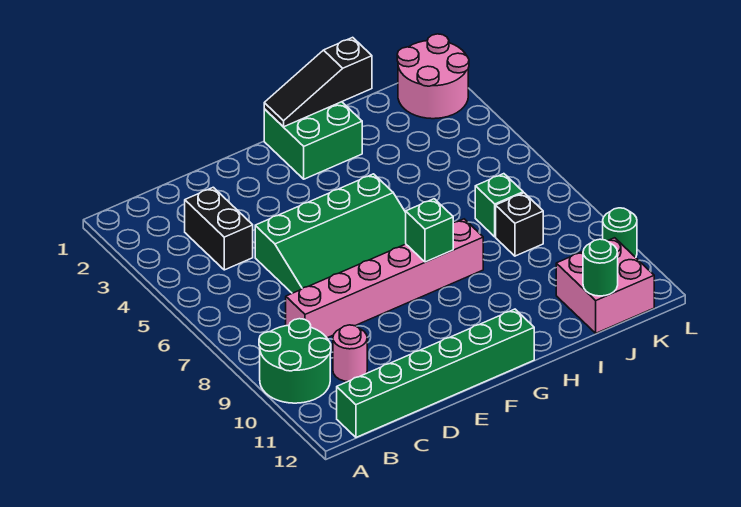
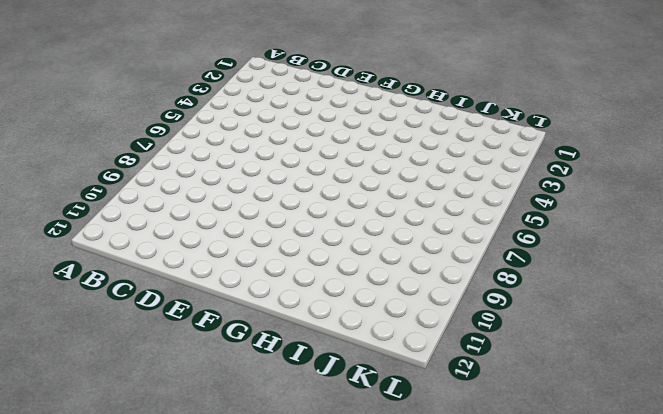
none -> green 2x2 round brick [259,319,331,403]
none -> green 1x6 brick [337,309,534,437]
none -> black 1x2 brick [185,187,253,270]

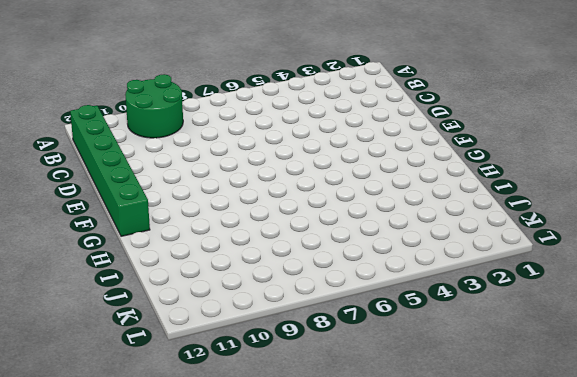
none -> black 1x2 brick [185,187,253,270]
none -> pink 1x6 brick [286,219,483,338]
none -> pink 1x1 round brick [333,325,367,382]

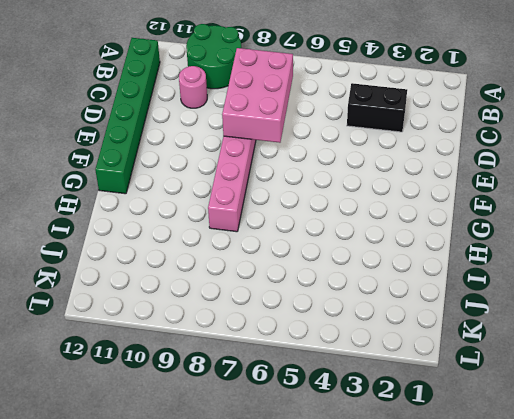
pink 2x3 brick [222,48,293,143] -> none
none -> green 3x4 slope [255,174,406,293]
none -> green 2x2 brick [264,102,362,179]
none -> green 1x1 brick [475,174,523,237]

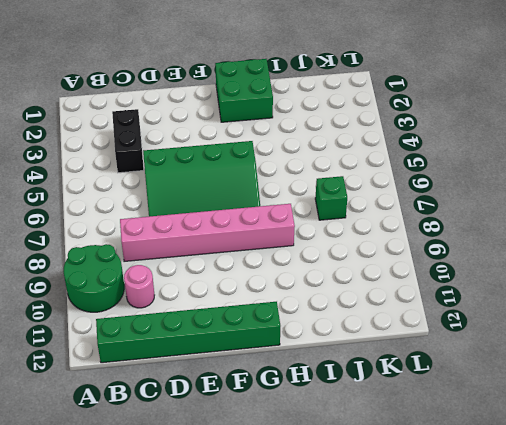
none -> black 1x1 brick [496,193,543,256]
none -> pink 2x2 brick [556,238,654,333]
none -> pink 2x2 round brick [397,34,469,119]

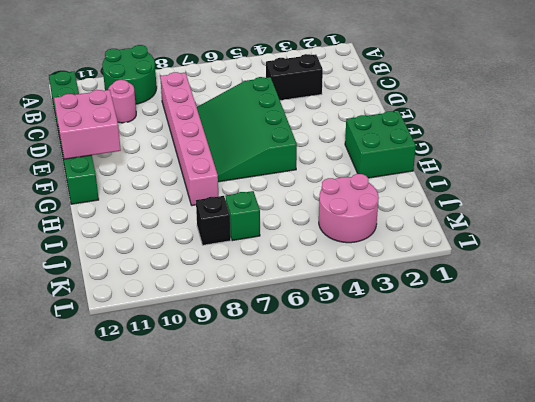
pink 2x2 brick [54,90,121,159] -> pink 2x2 brick moved to [556,238,654,333]
pink 2x2 round brick [319,174,379,243] -> pink 2x2 round brick moved to [397,34,469,119]
none -> green 1x1 round brick [603,208,637,257]
none -> black 1x3 slope [264,37,372,127]
none -> green 1x1 brick [406,199,453,262]

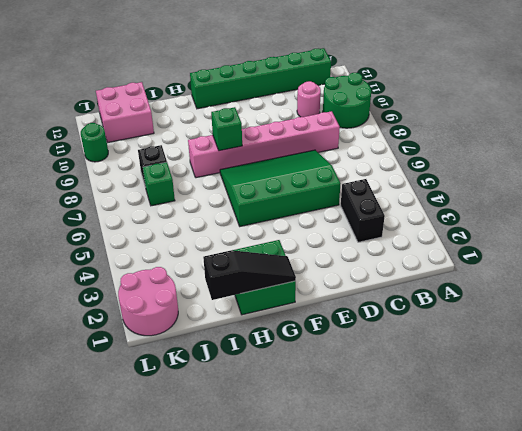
none -> green 1x1 round brick [583,239,618,296]

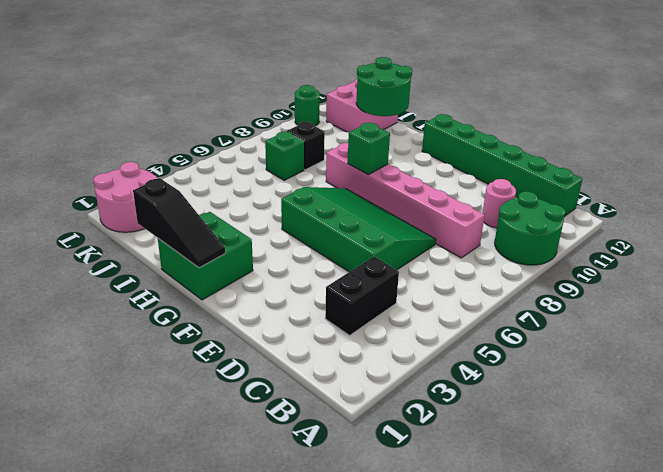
green 2x2 round brick [356,57,412,116] -> green 1x1 round brick [583,239,618,296]

